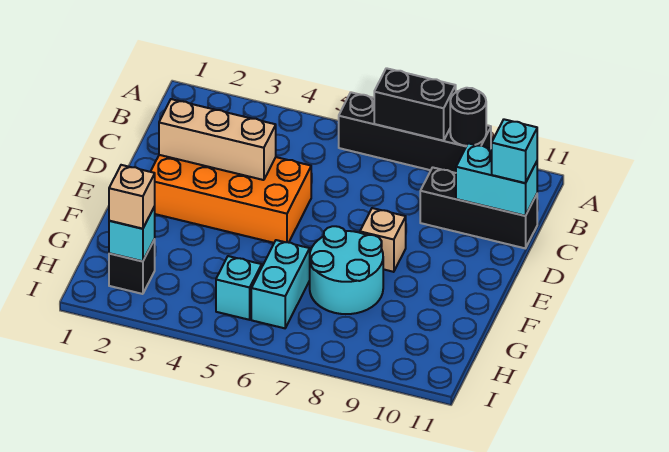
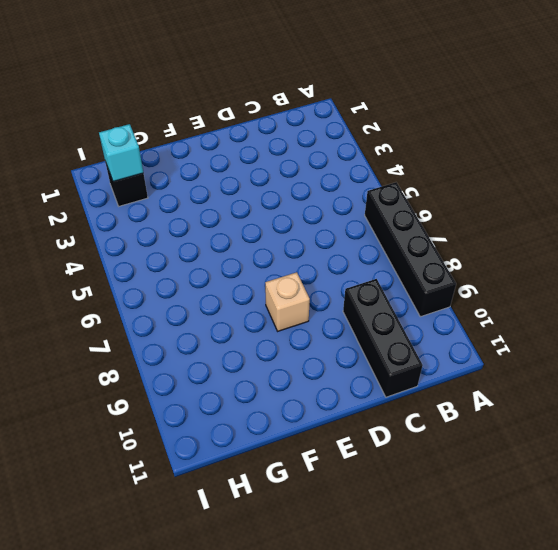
none -> orange 2x4 brick [151,155,311,243]
none -> cyan 2x2 round brick [310,226,383,314]
none -> cyan 1x2 brick [251,240,310,328]

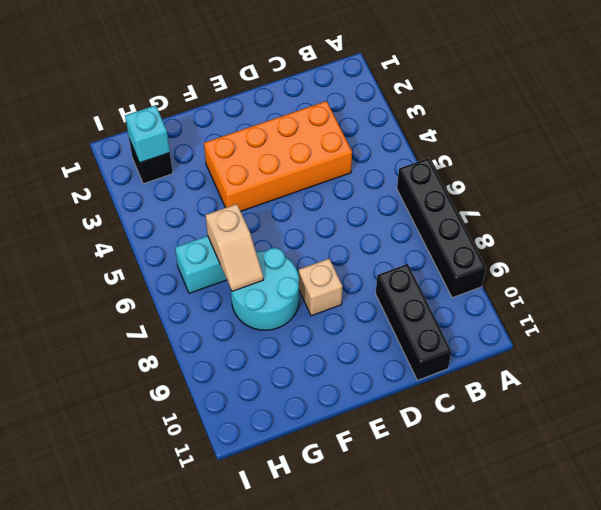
orange 2x4 brick [204,101,352,211] -> orange 2x4 brick turned to [151,155,311,243]
tan 1x2 slope [206,204,263,291] -> none
none -> cyan 1x1 brick [216,256,262,320]
none -> black 1x2 brick [374,68,456,141]
none -> black 1x1 round brick [450,88,486,146]

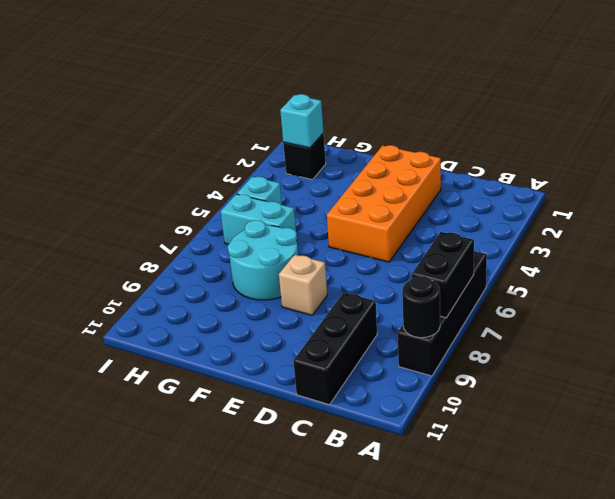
none -> cyan 1x2 brick [456,143,537,216]
none -> tan 1x3 brick [159,99,276,180]
none -> cyan 1x1 brick [492,119,537,183]

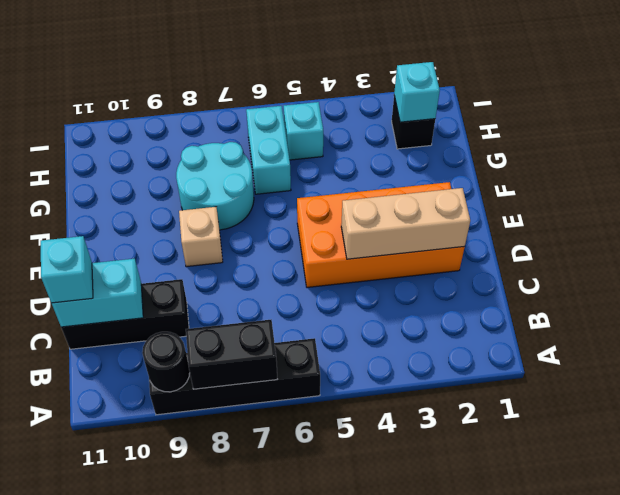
none -> tan 1x1 brick [109,165,155,229]

